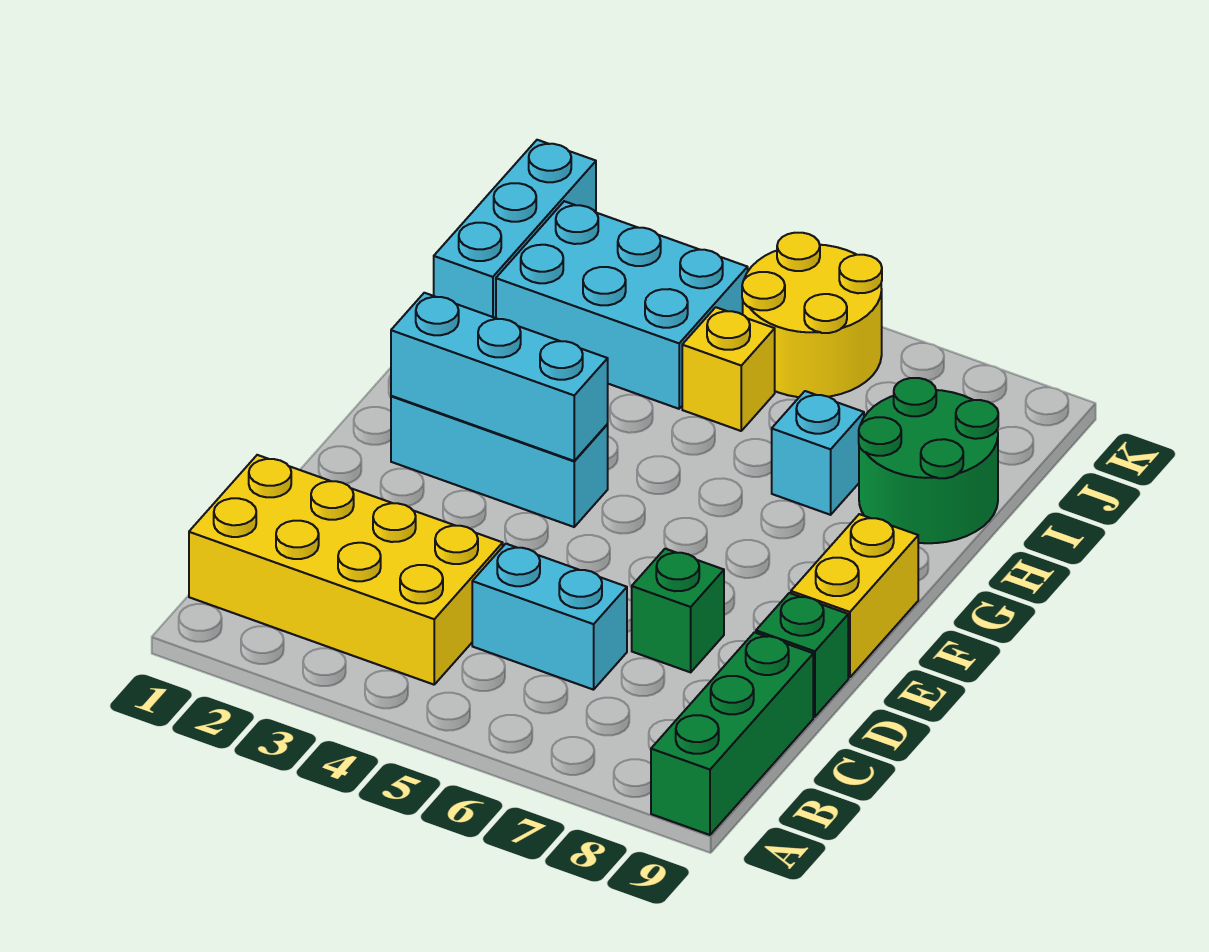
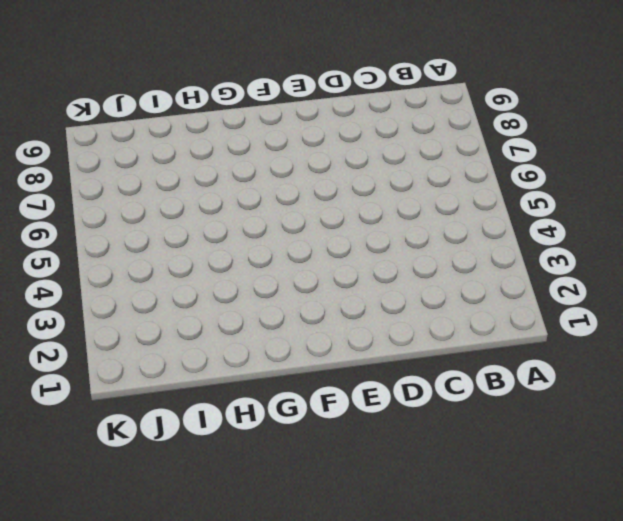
none -> green 1x3 brick [651,632,813,835]
none -> yellow 2x4 brick [189,455,503,685]
none -> cyan 1x2 brick [472,544,627,690]

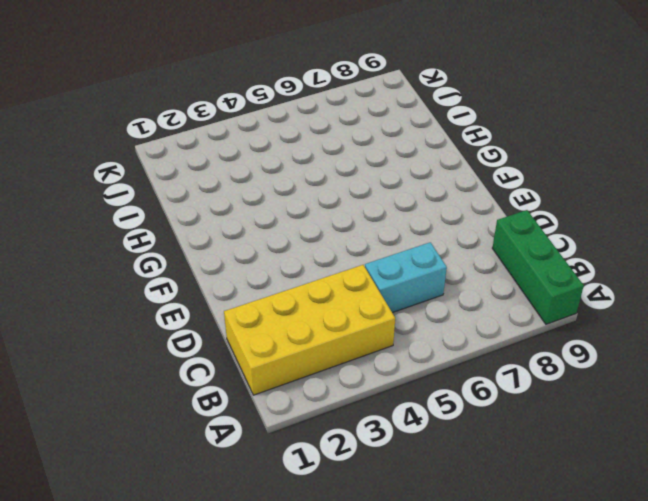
none -> green 1x1 brick [632,549,724,672]
none -> green 1x1 brick [756,593,848,717]
none -> yellow 1x2 brick [791,514,918,677]

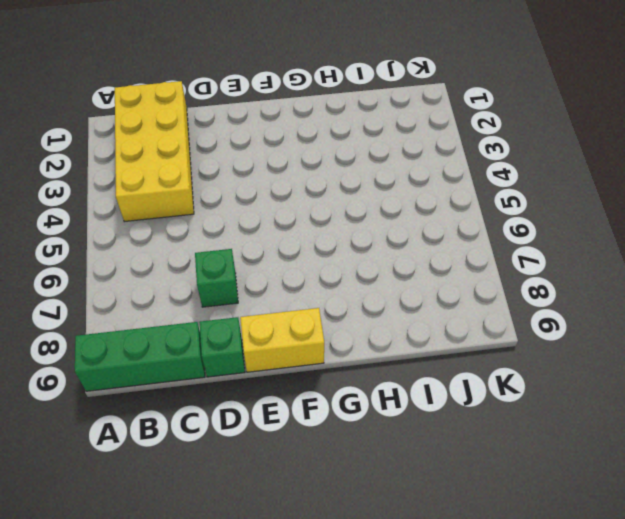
none -> cyan 1x2 brick [472,544,627,690]
none -> cyan 1x3 brick [391,396,608,527]
none -> cyan 1x1 brick [772,391,864,515]

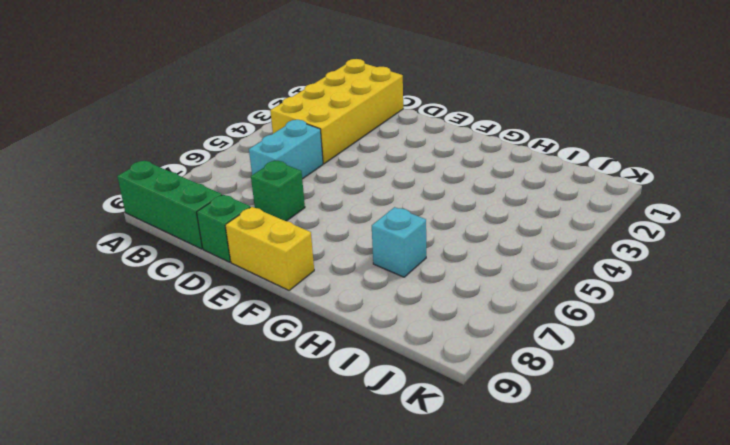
none -> cyan 1x3 brick [391,396,608,527]
none -> green 2x2 round brick [859,378,998,543]
none -> cyan 1x3 brick [434,140,596,318]

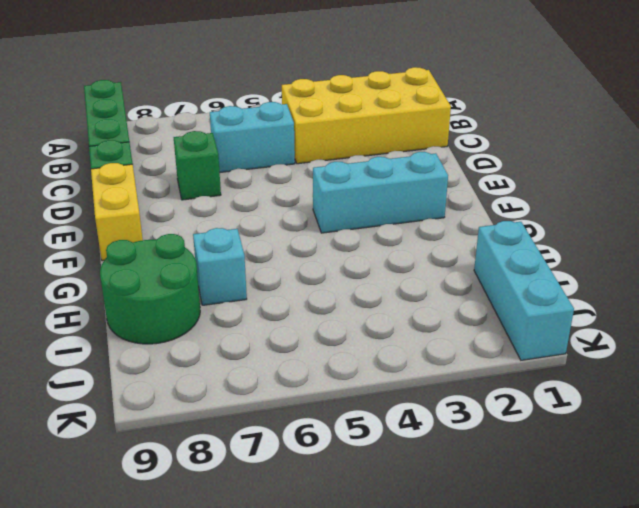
none -> cyan 2x3 brick [496,201,748,409]
none -> yellow 1x1 brick [682,307,775,431]
none -> yellow 2x2 round brick [742,233,882,397]

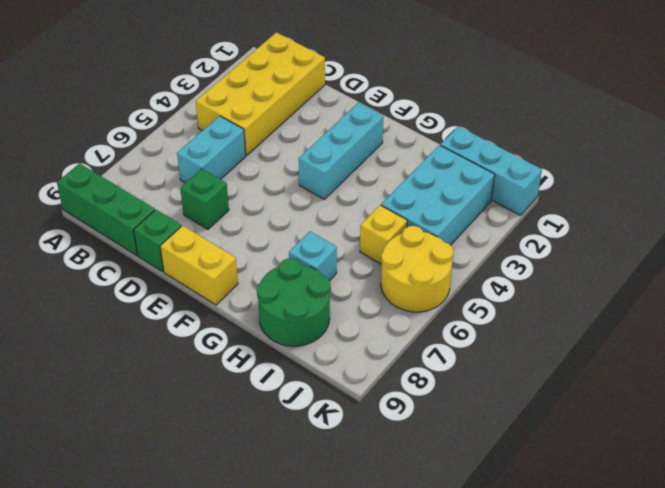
none -> cyan 1x3 brick [391,293,608,461]

